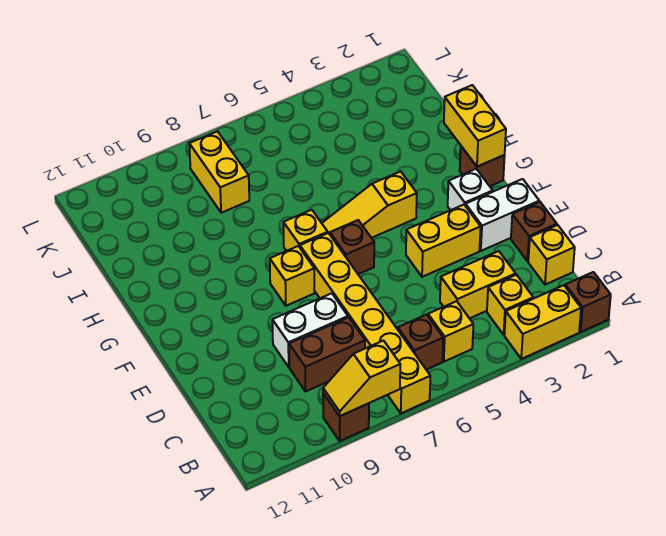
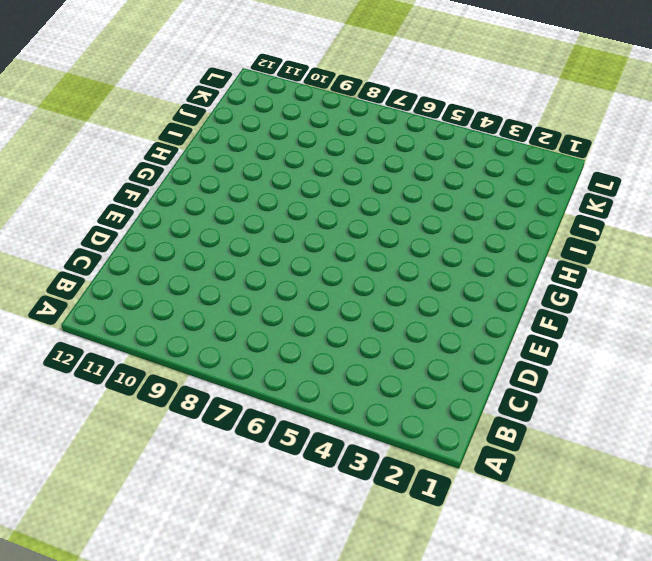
none -> brown 1x1 brick [565,272,611,332]
none -> yellow 1x2 brick [504,285,581,359]
none -> yellow 1x6 brick [300,233,430,413]

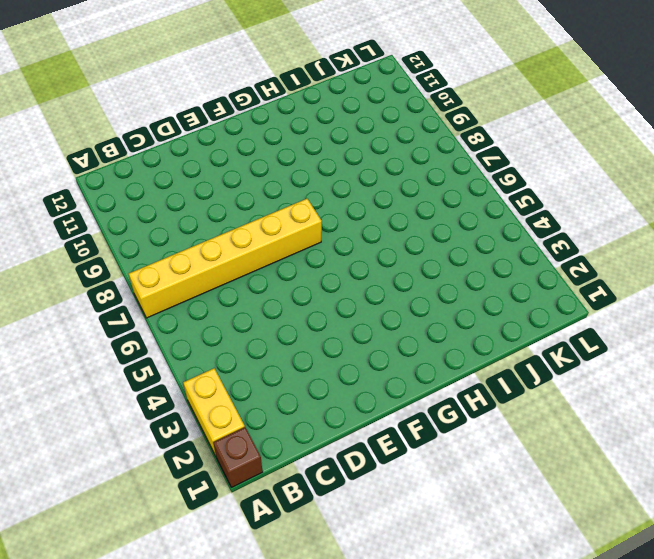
none -> brown 1x1 brick [323,393,369,441]
none -> yellow 1x1 brick [487,275,533,335]
none -> yellow 1x1 brick [428,301,473,362]

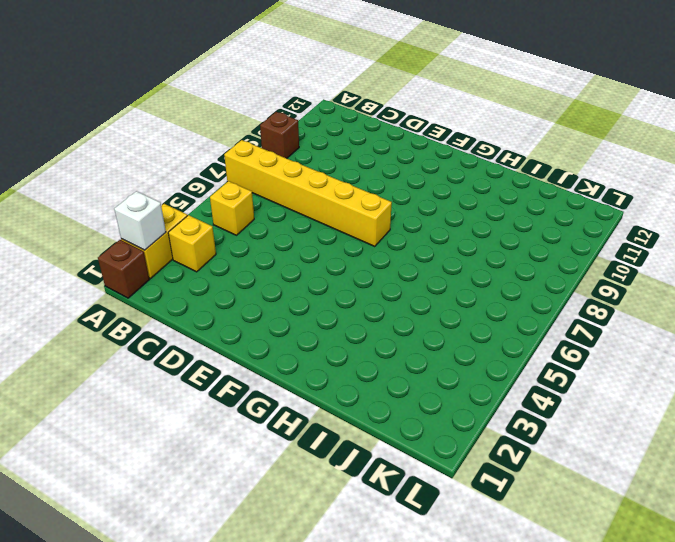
white 1x1 brick [114,191,166,250] -> white 1x1 brick moved to [448,169,493,210]
none -> brown 1x1 brick [398,315,443,370]
none -> yellow 1x1 brick [528,225,575,285]
none -> yellow 1x2 brick [440,251,516,318]

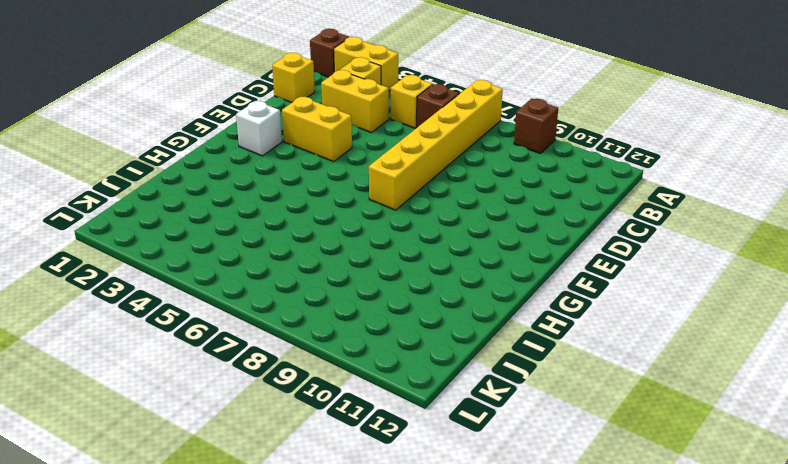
none -> brown 1x2 brick [289,317,365,392]
none -> brown 1x1 brick [511,202,557,261]
none -> white 1x2 brick [272,293,348,367]

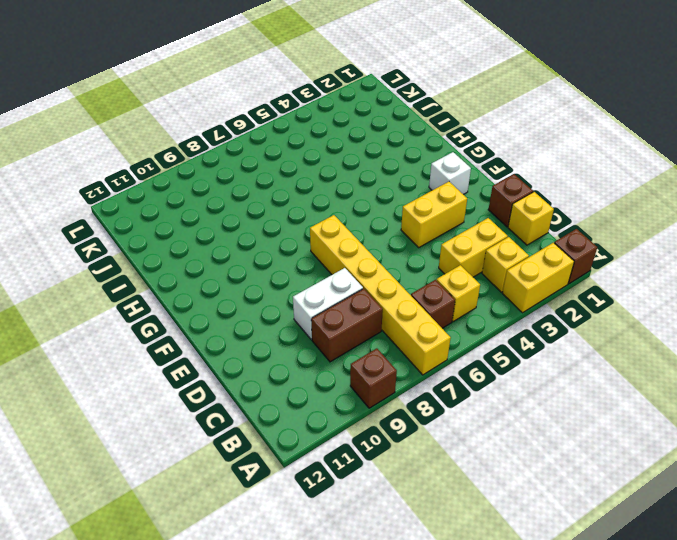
none -> white 1x2 brick [466,179,539,251]
none -> brown 1x1 brick [330,220,374,274]
none -> yellow 1x1 brick [270,246,314,306]

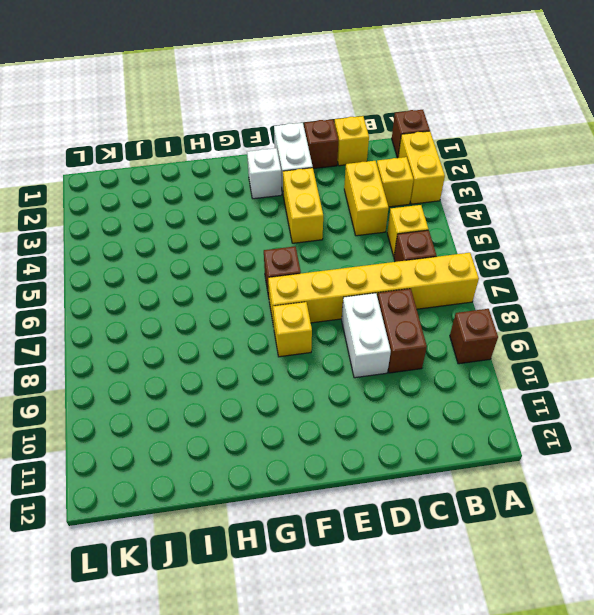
none -> brown 1x1 brick [460,146,505,186]
none -> yellow 1x3 slope [322,171,417,238]
none -> yellow 1x1 brick [283,210,328,251]

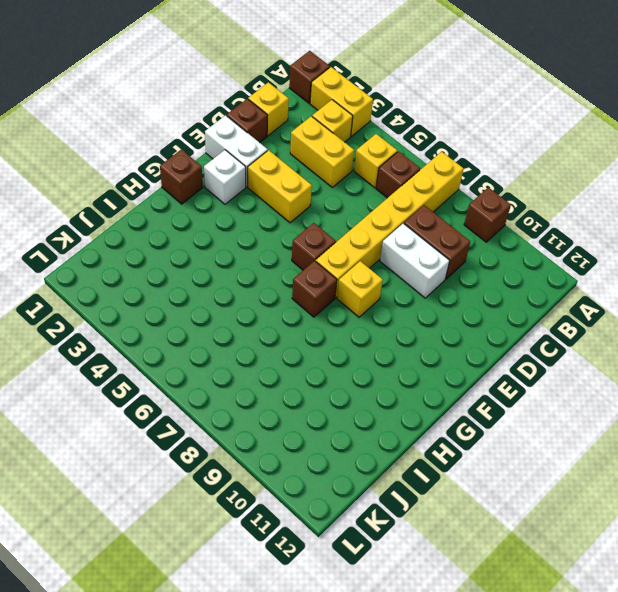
brown 1x1 brick [292,261,337,317] -> yellow 1x1 brick [283,210,328,251]
none -> yellow 1x3 slope [322,171,417,238]
none -> yellow 1x2 brick [189,131,249,213]
none -> yellow 1x2 slope [323,341,400,416]

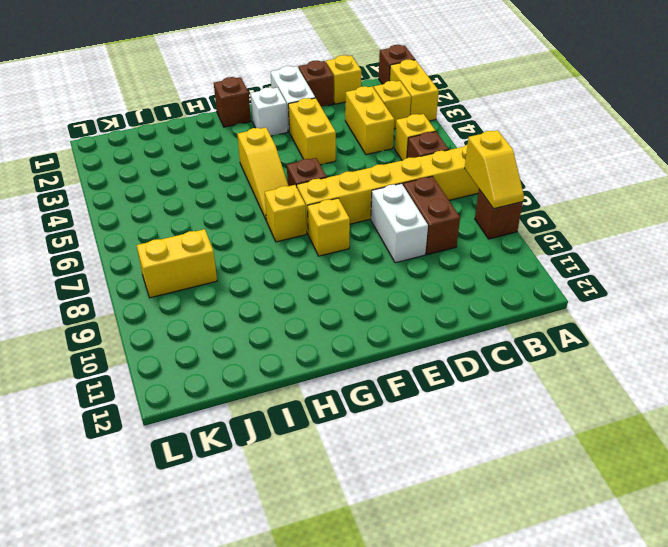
none -> yellow 1x2 brick [444,85,506,167]

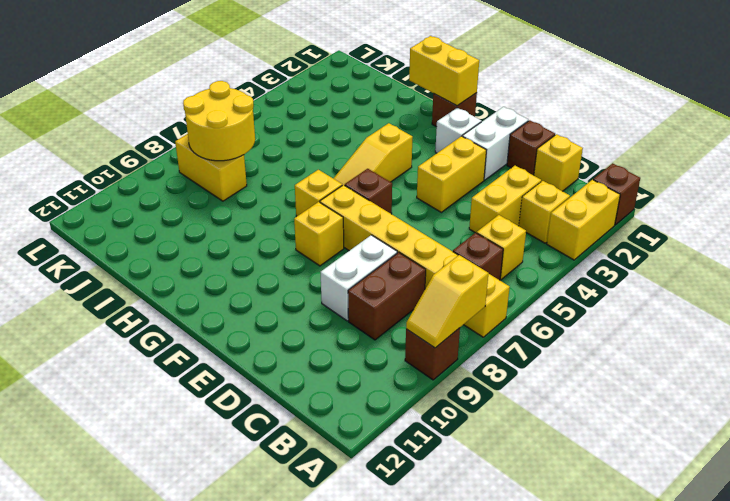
yellow 2x2 round brick [183,81,255,161] -> none

